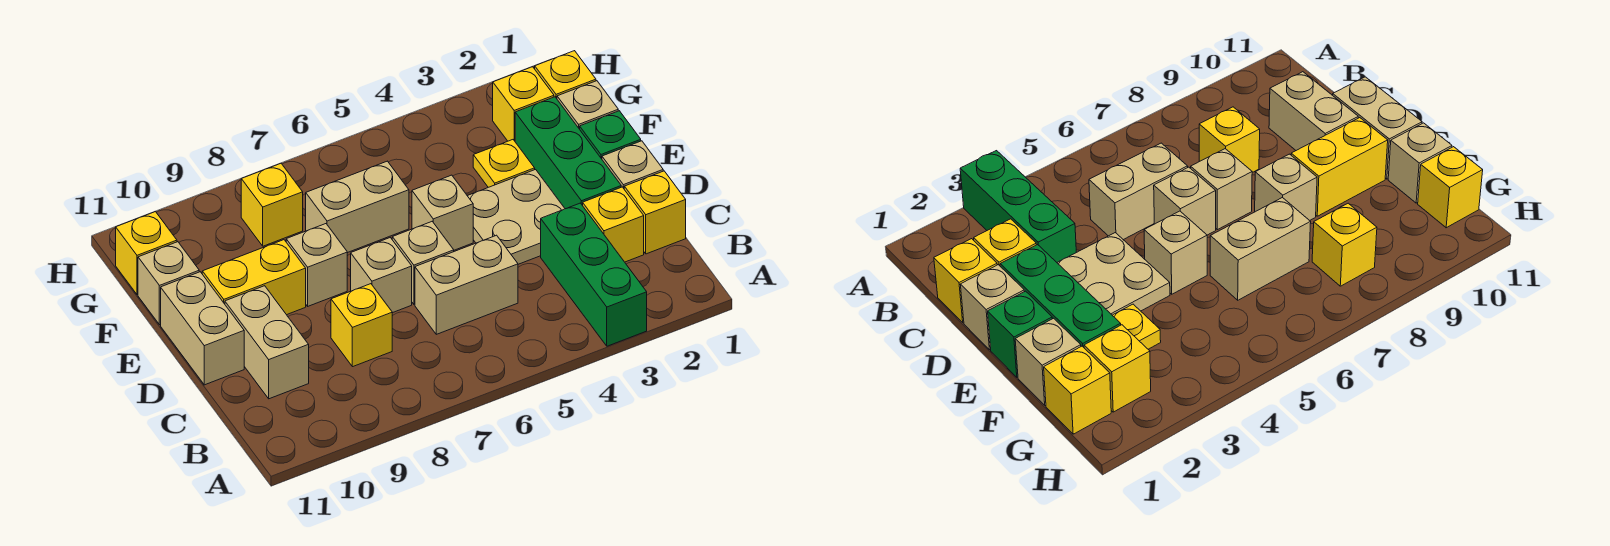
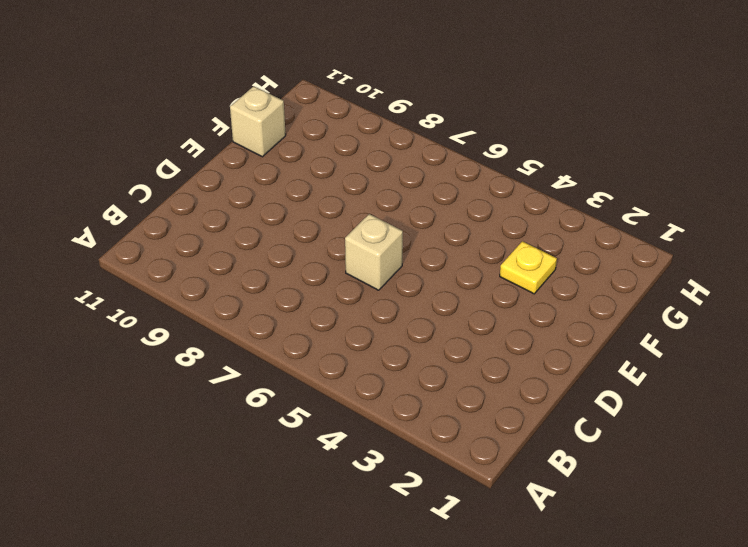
none -> green 1x3 brick [541,203,647,346]
none -> yellow 1x1 brick [624,171,686,254]
none -> yellow 1x1 brick [583,187,644,262]

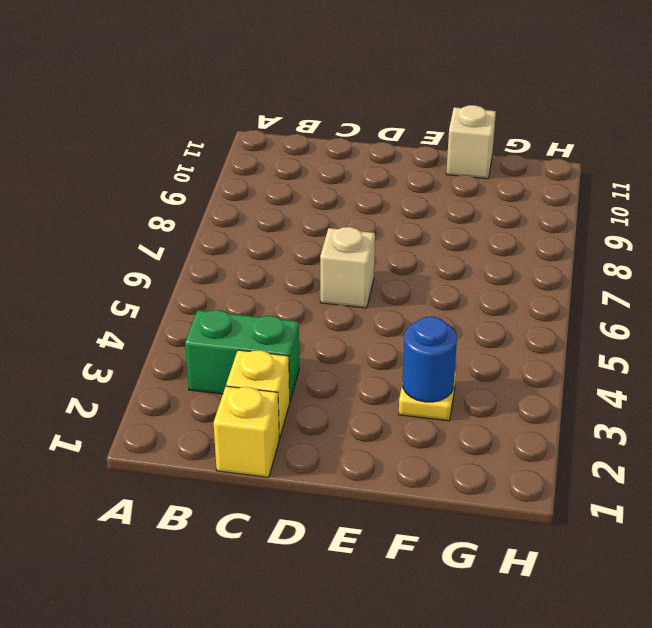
green 1x2 brick [185,310,299,401] -> green 1x3 brick [541,203,647,346]
blue 1x1 round brick [403,317,457,402] -> none
none -> tan 1x2 brick [415,235,518,334]
none -> yellow 1x1 brick [331,284,392,367]
none -> tan 1x2 brick [225,286,309,399]

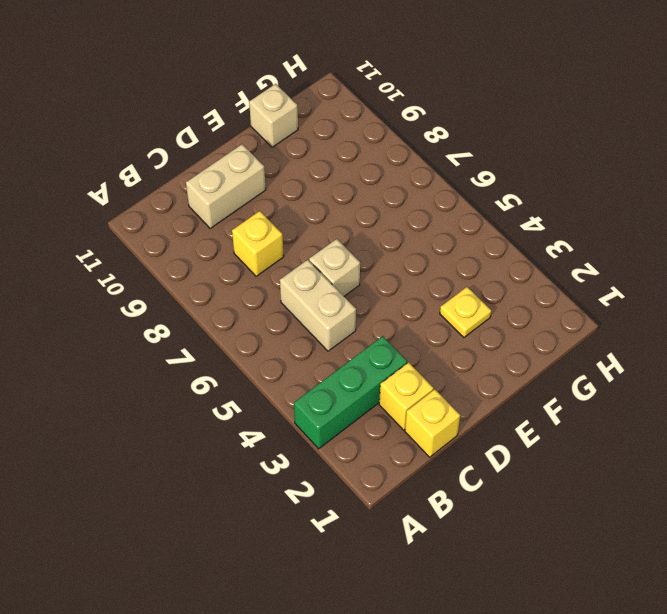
none -> tan 1x1 brick [602,141,663,188]
none -> green 1x3 brick [515,97,621,209]
none -> tan 2x2 plate [468,170,565,264]

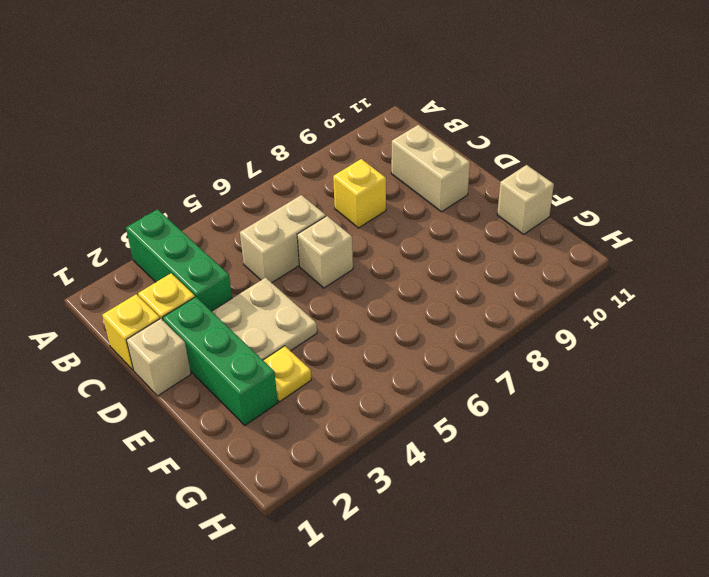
none -> tan 1x1 brick [351,238,412,313]
none -> tan 1x2 brick [161,272,244,385]
none -> green 1x1 brick [580,111,641,159]

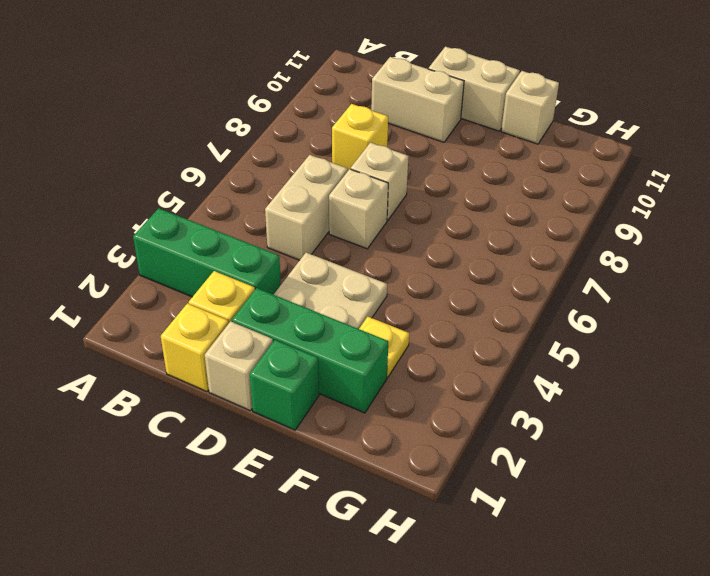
none -> tan 1x1 brick [412,175,473,250]
none -> tan 1x1 brick [286,224,347,306]
none -> yellow 1x2 brick [202,240,306,315]

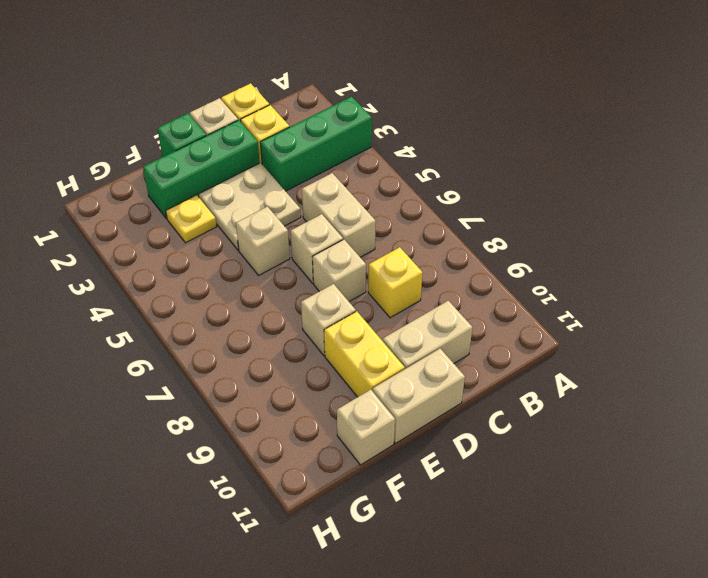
none -> tan 1x1 brick [557,81,618,129]
none -> tan 1x2 brick [306,161,409,253]
none -> yellow 1x1 brick [535,51,596,99]

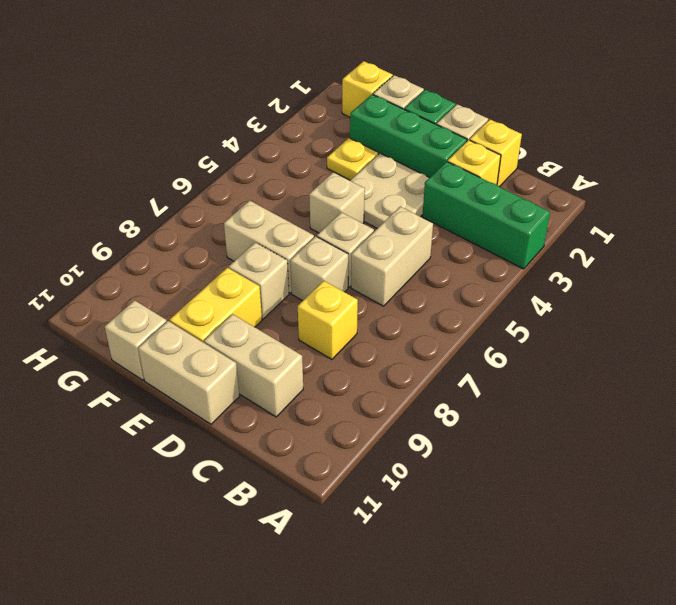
tan 1x2 brick [224,200,314,293] -> tan 1x2 brick turned to [306,161,409,253]
none -> yellow 1x1 brick [493,67,554,141]
none -> yellow 1x1 brick [241,163,303,246]
none -> yellow 1x1 brick [116,212,177,295]

